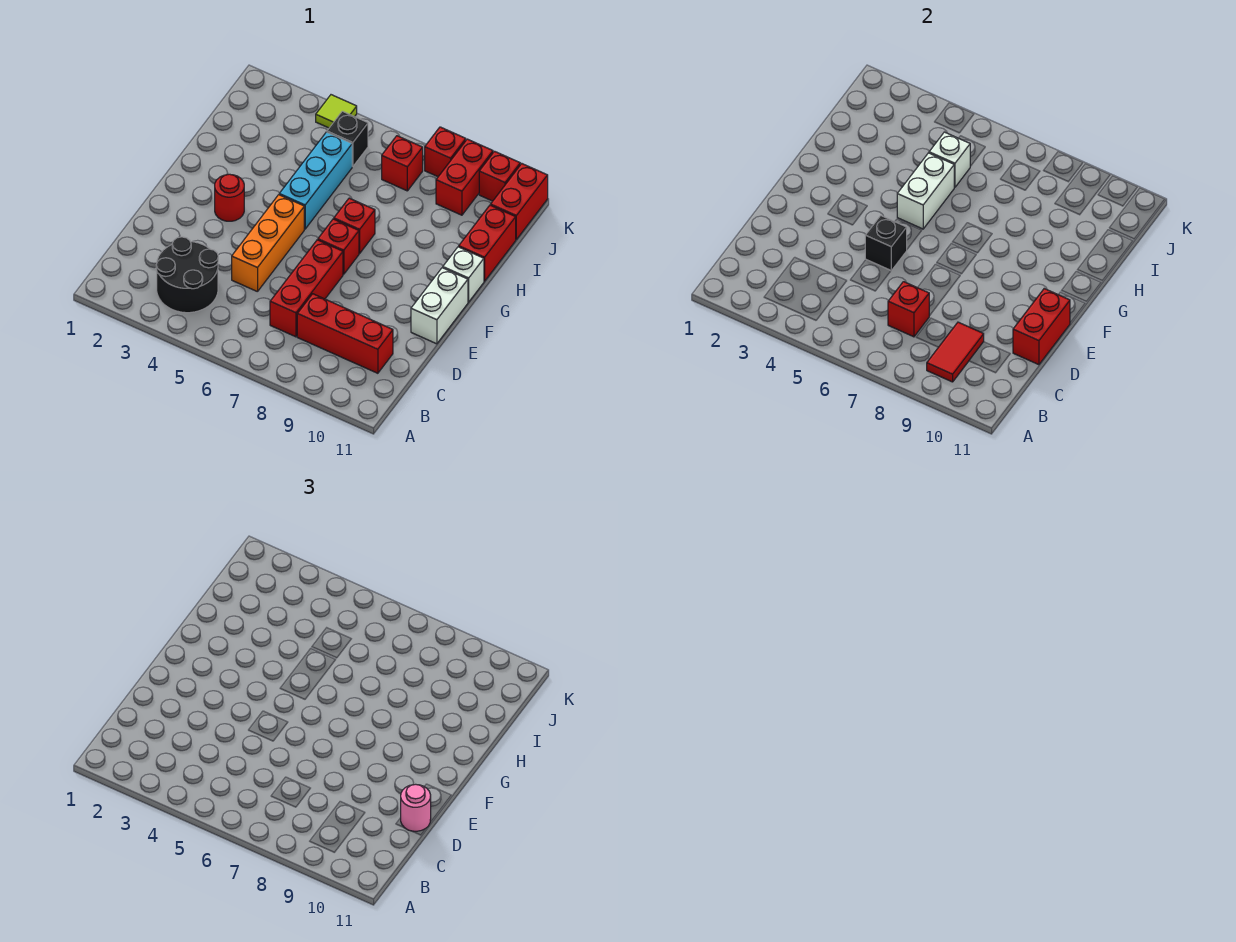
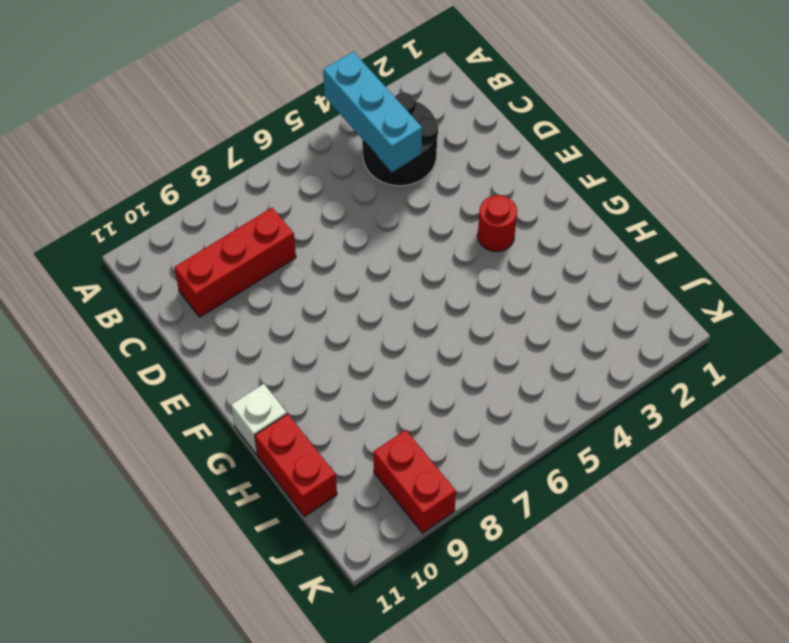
cyan 1x3 brick [323,52,422,172] -> cyan 1x3 brick moved to [279,132,352,229]
none -> red 1x3 brick [270,240,343,337]
none -> orange 1x3 brick [232,195,304,292]
none -> white 1x2 brick [411,268,468,344]

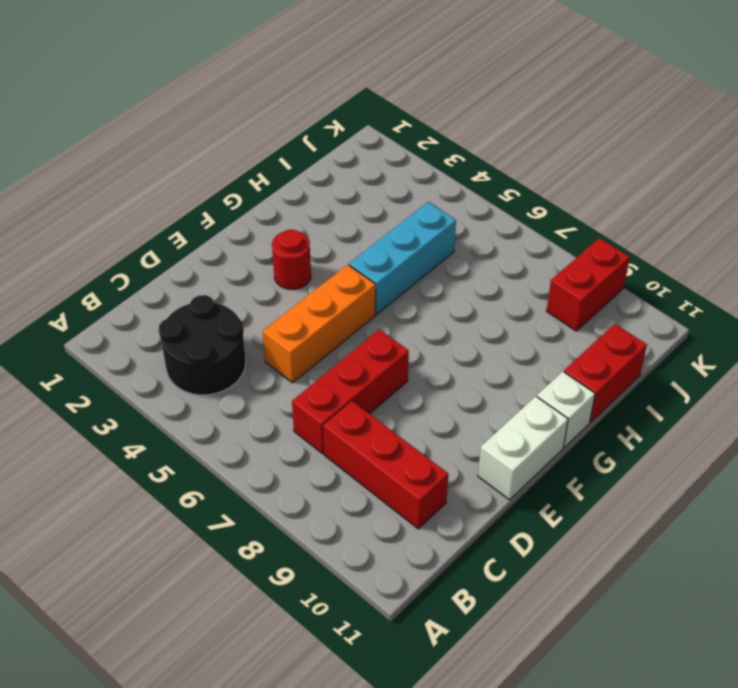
none -> red 1x1 brick [318,219,359,274]
none -> red 1x1 brick [334,198,375,253]
none -> black 1x1 brick [327,111,368,167]

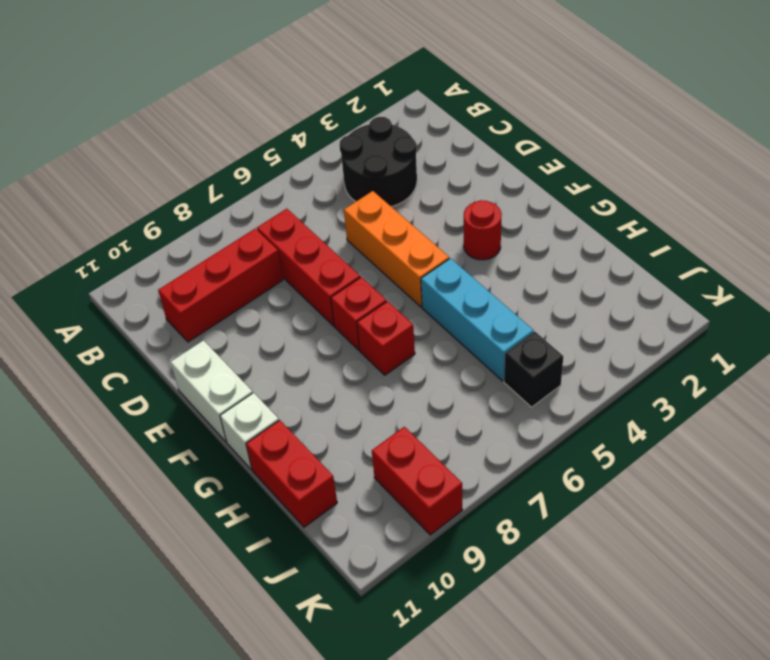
none -> red 1x1 brick [382,136,423,191]
none -> red 1x2 brick [491,164,548,239]
none -> lime 1x1 tile [316,95,357,128]

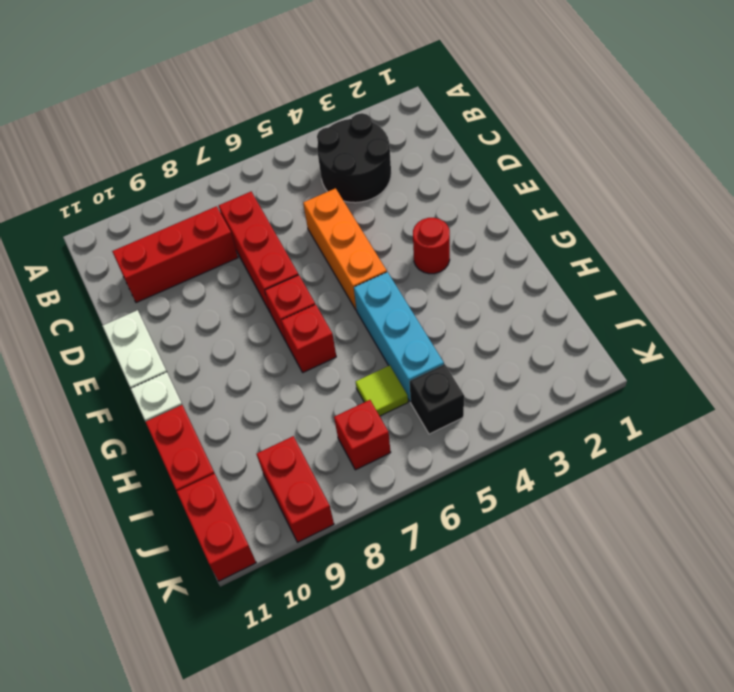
lime 1x1 tile [356,365,408,416] -> lime 1x1 tile moved to [316,95,357,128]
none -> red 1x1 brick [425,127,466,177]
none -> red 1x1 brick [479,151,520,201]
none -> red 1x2 tile [927,322,984,382]

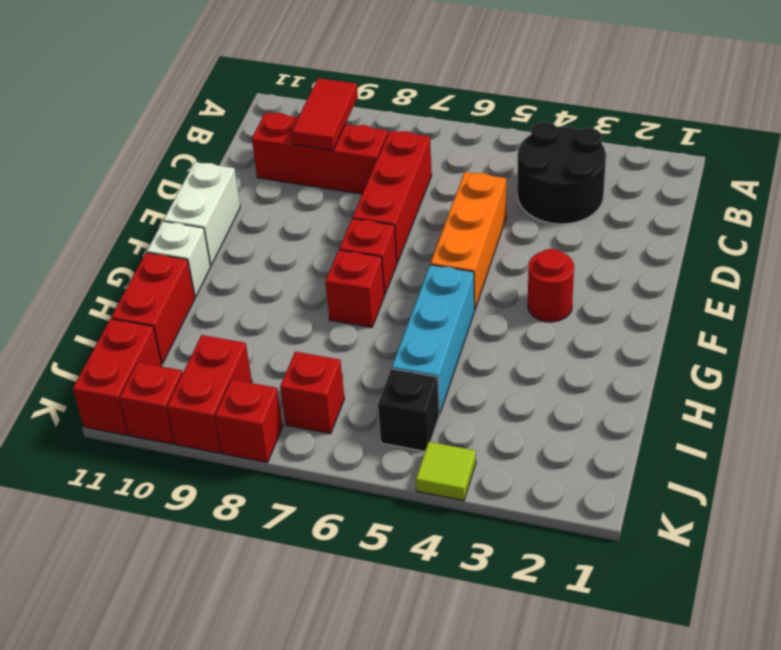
none -> red 1x1 brick [888,282,929,337]
none -> red 1x2 brick [1013,289,1070,365]
none -> black 1x1 brick [865,216,907,271]

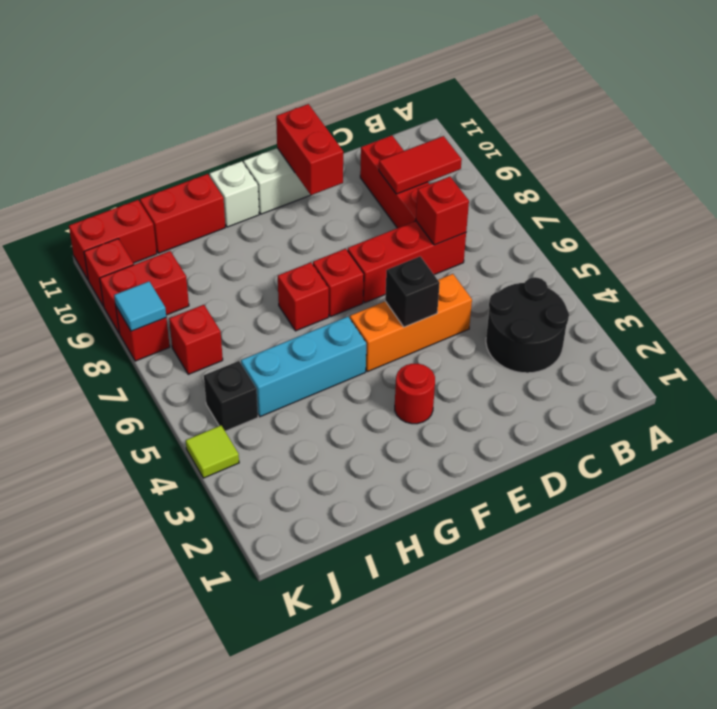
red 1x2 brick [276,104,343,195] -> red 1x2 brick turned to [1013,289,1070,365]
cyan 1x1 tile [114,282,166,331] -> none
none -> white 1x2 brick [897,153,954,229]
none -> white 1x1 brick [929,132,970,187]
none -> pink 1x1 round brick [401,784,431,831]

